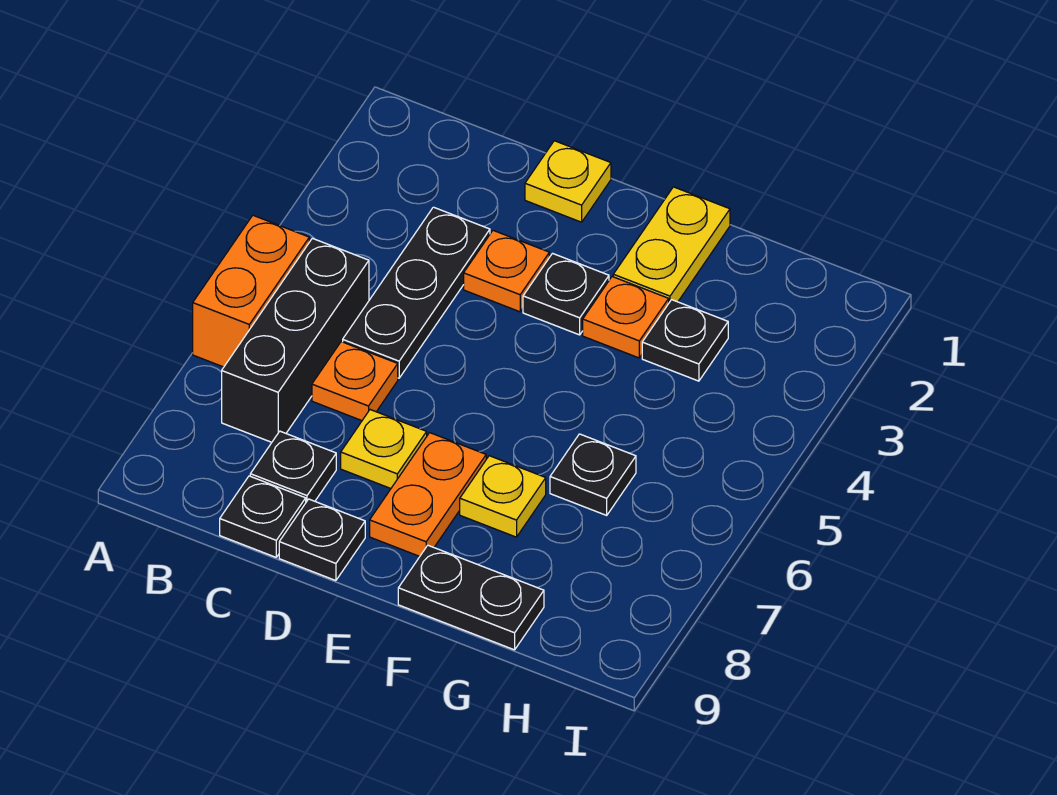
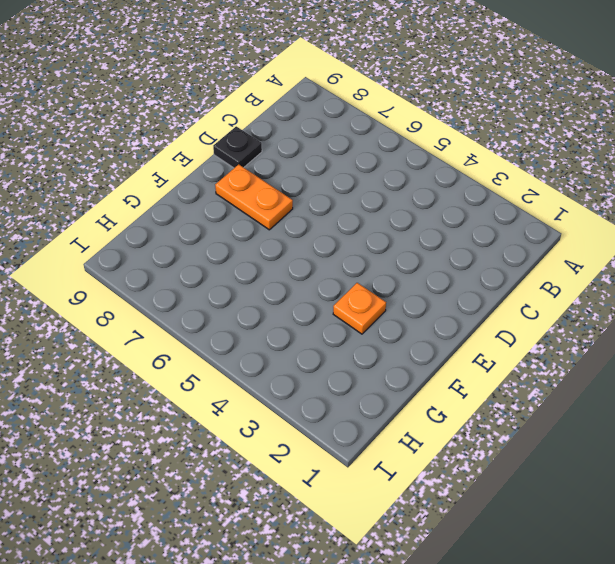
none -> orange 1x2 brick [193,215,309,367]
none -> black 1x3 brick [222,238,369,442]
none -> black 1x3 plate [343,207,490,378]

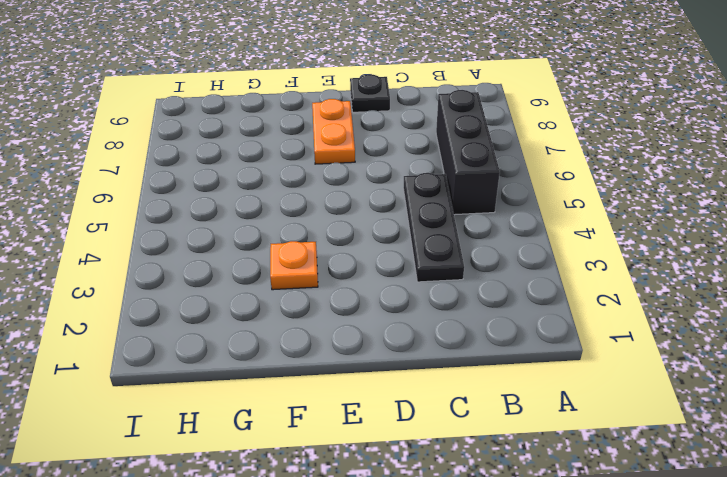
none -> orange 1x2 brick [193,215,309,367]
none -> orange 1x1 plate [312,342,398,421]
none -> black 1x1 plate [250,431,336,502]

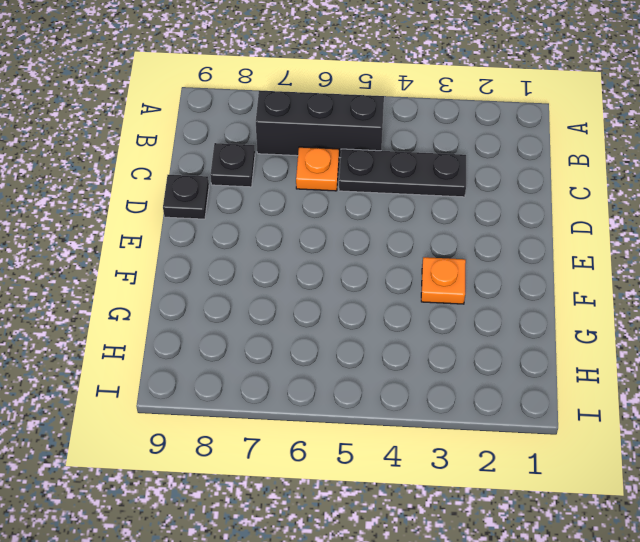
none -> orange 1x2 brick [193,215,309,367]
none -> black 1x1 plate [220,476,306,557]
none -> yellow 1x1 plate [525,141,611,222]

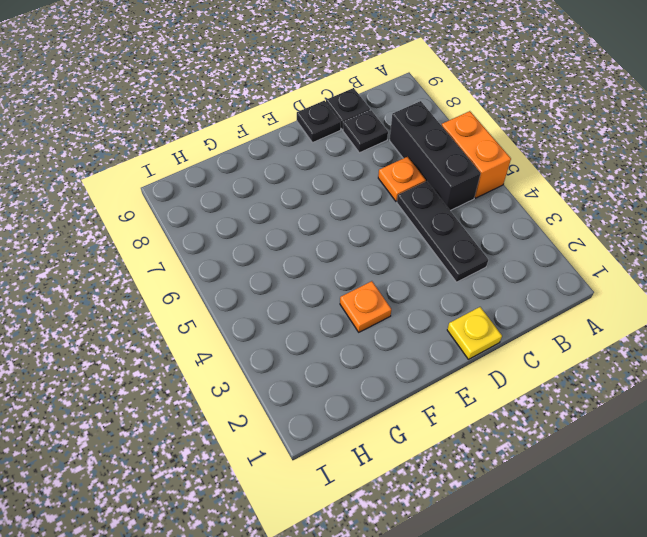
none -> orange 1x1 plate [464,230,549,312]
none -> yellow 1x1 plate [341,410,427,488]
none -> black 1x1 plate [523,253,609,335]

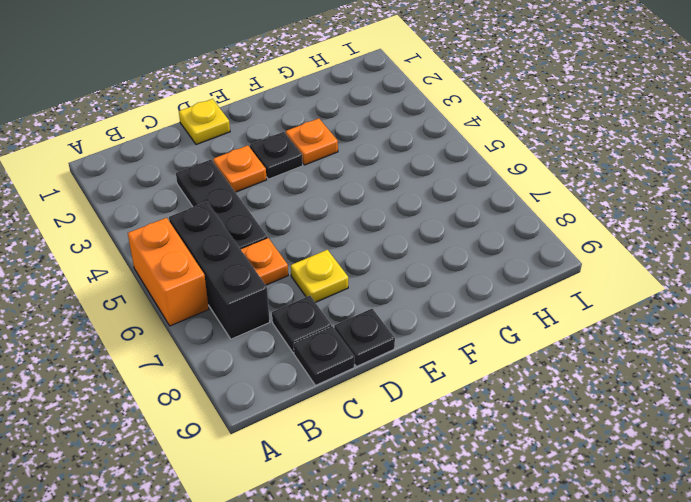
none -> orange 1x2 plate [370,433,486,556]
none -> yellow 1x2 plate [613,187,730,302]
none -> yellow 1x1 plate [460,456,546,537]

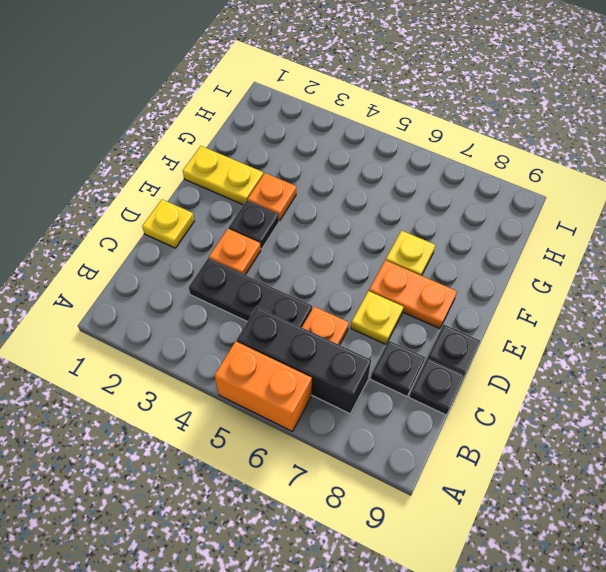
none -> black 1x2 plate [398,545,544,650]
none -> black 1x1 plate [642,300,728,381]
none -> black 1x1 plate [550,434,636,515]

